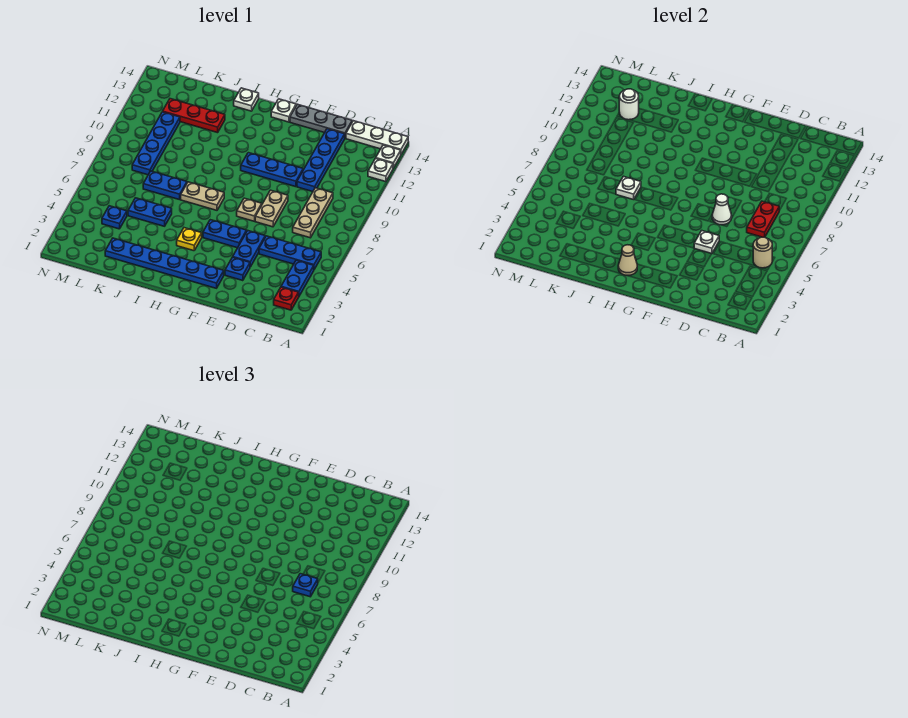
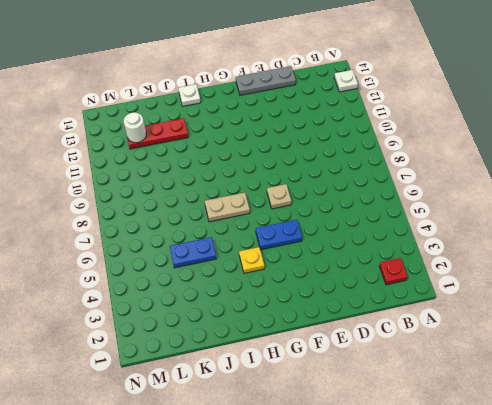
none -> white 1x1 plate [368,158,393,182]
none -> white 1x3 plate [346,121,408,154]
none -> blue 1x2 plate [281,260,314,296]
none -> blue 1x3 plate [259,236,321,269]

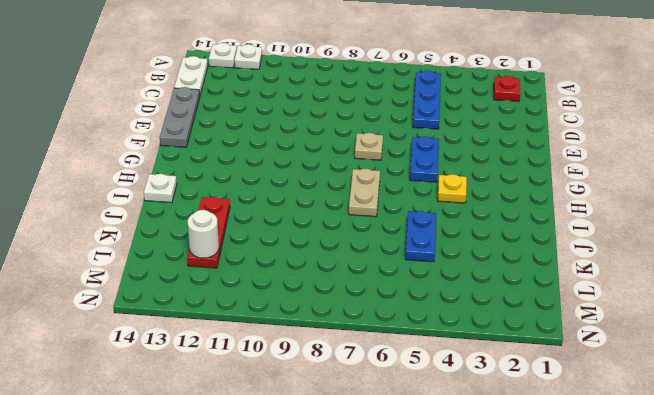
white 1x2 plate [174,56,208,96] -> white 1x3 plate [346,121,408,154]
none -> blue 1x2 plate [281,260,314,296]
none -> tan 1x3 plate [293,188,333,238]
none -> blue 1x4 plate [297,129,345,192]
none -> blue 1x1 plate [225,257,250,281]

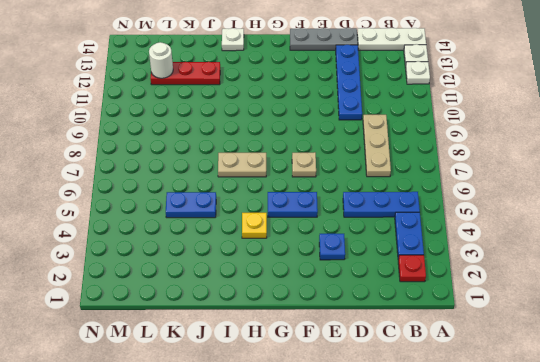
none -> blue 1x2 plate [233,231,265,267]
none -> tan 1x2 plate [255,190,288,227]
none -> blue 1x3 plate [241,153,303,187]
none -> blue 1x6 plate [105,238,224,288]

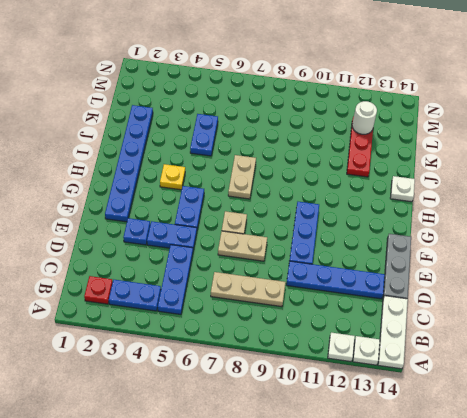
none -> white 1x1 plate [271,99,296,122]
none -> blue 1x2 plate [143,171,187,200]
none -> blue 1x1 plate [102,206,127,229]
none -> blue 1x4 plate [132,112,180,175]

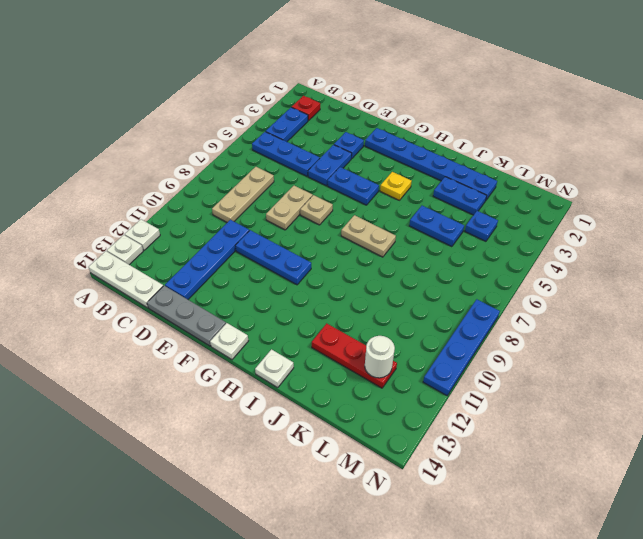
blue 1x2 plate [433,177,487,215] -> blue 1x2 plate moved to [143,171,187,200]
blue 1x4 plate [423,299,500,396] -> blue 1x4 plate moved to [132,112,180,175]
none -> tan 1x1 round brick [753,237,772,268]
none -> red 1x2 plate [747,201,779,237]
none -> white 1x1 plate [694,231,719,254]
none -> white 1x1 cone [712,194,732,225]

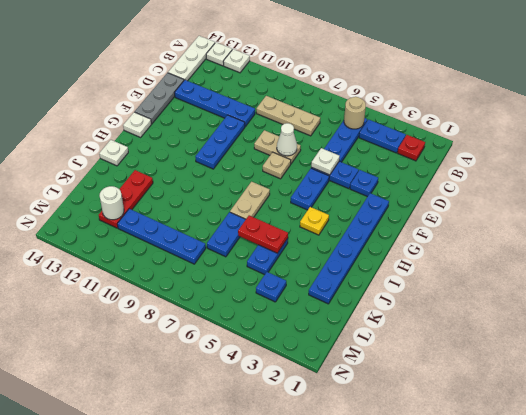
red 1x2 plate [238,215,288,253] -> red 1x2 plate moved to [747,201,779,237]
none -> tan 1x1 cone [618,245,637,275]
none -> white 1x1 plate [616,176,641,200]
none -> blue 1x1 plate [293,574,318,597]

